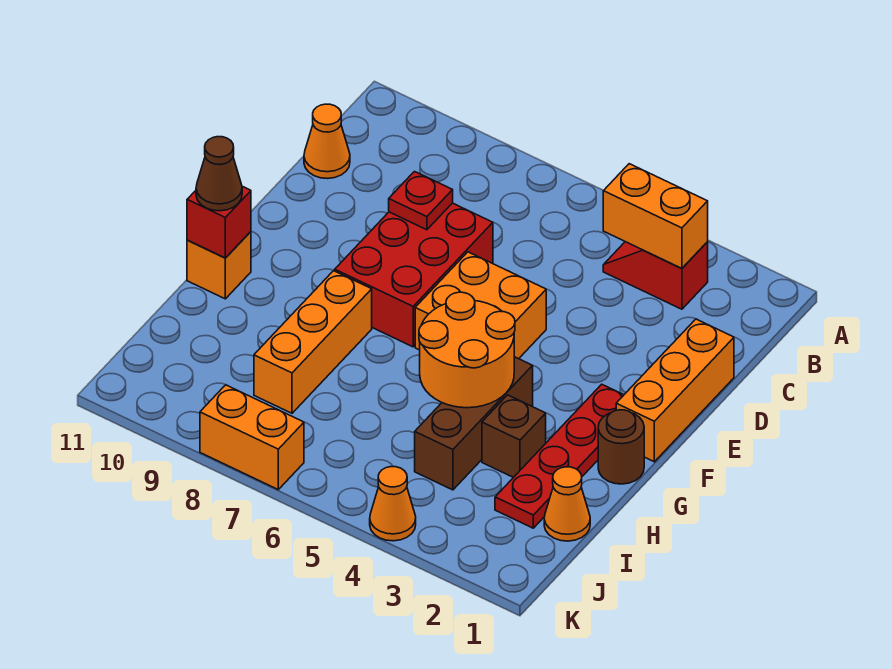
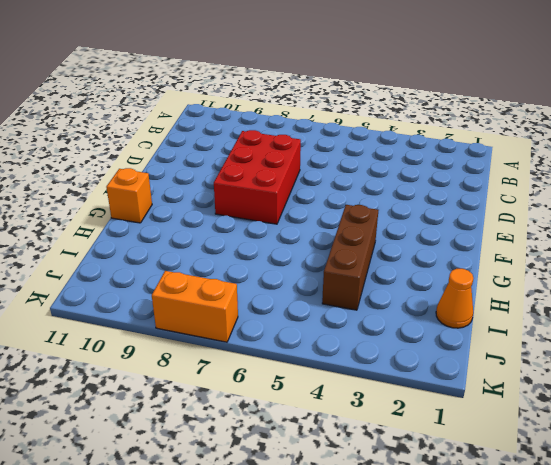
none -> red 1x2 slope [603,242,708,309]
none -> orange 1x1 cone [304,104,350,179]
none -> orange 1x3 brick [616,319,734,462]

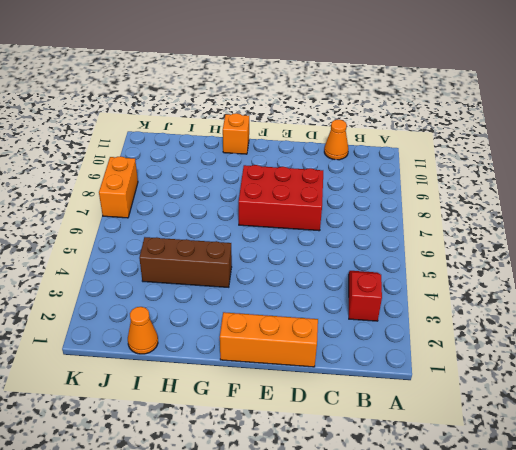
none -> orange 2x2 brick [415,252,546,359]
none -> red 1x4 plate [495,384,624,528]
none -> brown 1x1 round brick [598,410,644,484]

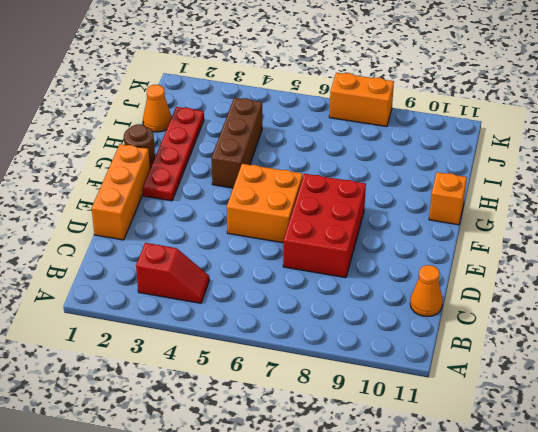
none -> orange 1x3 brick [254,271,372,413]
none -> brown 1x1 brick [482,395,546,477]
none -> orange 1x1 cone [370,467,416,541]

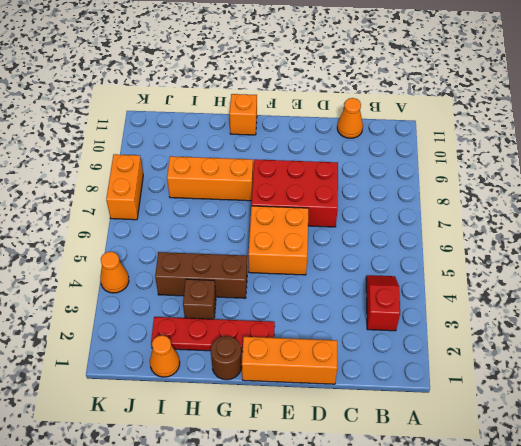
none -> orange 1x2 brick [603,164,708,269]
none -> red 1x1 plate [389,172,453,230]
none -> orange 2x2 round brick [419,292,515,408]

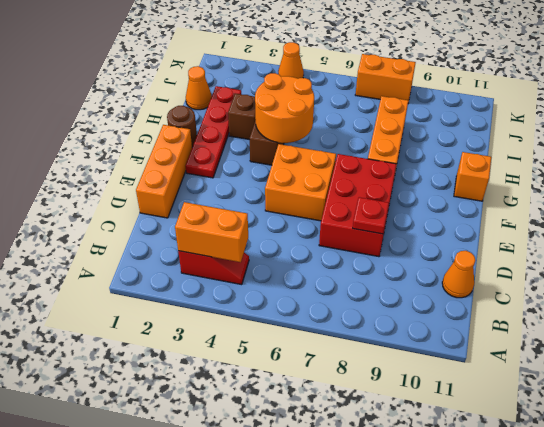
none -> red 1x1 brick [187,186,251,258]
none -> brown 1x1 cone [196,137,242,211]

